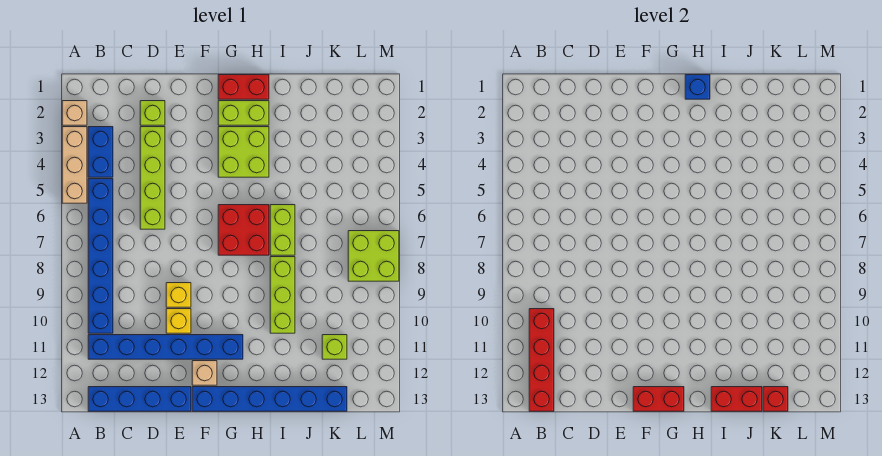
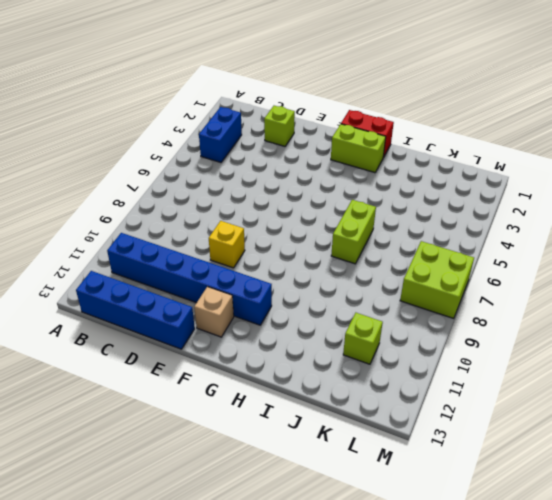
none -> tan 1x1 brick [62,101,87,125]
none -> tan 1x3 brick [62,127,87,203]
none -> blue 1x6 brick [88,179,113,333]

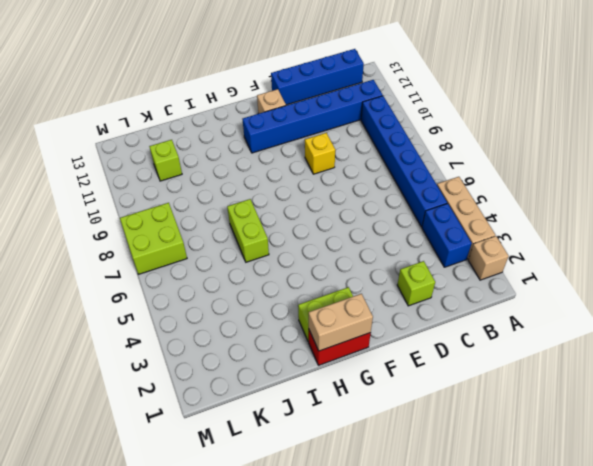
tan 1x2 brick [309,294,373,351] -> blue 1x1 brick [685,75,710,99]
none -> lime 1x4 brick [140,127,165,229]
none -> yellow 1x1 brick [166,309,191,333]
none -> blue 1x6 brick [192,387,347,411]

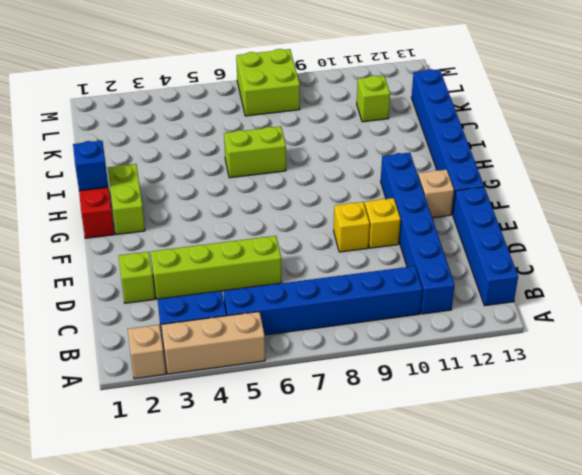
none -> lime 2x2 brick [218,127,269,177]
none -> red 2x2 brick [218,205,269,255]
none -> lime 1x3 brick [270,257,295,333]

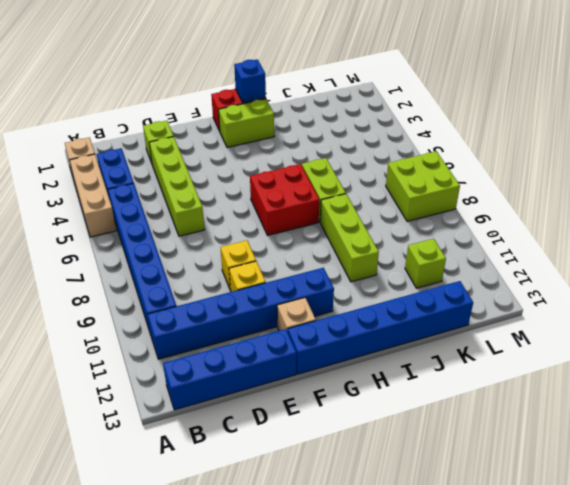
none -> lime 2x2 brick [218,127,269,177]
none -> red 1x4 brick [529,309,554,411]
none -> red 1x2 brick [633,387,684,411]

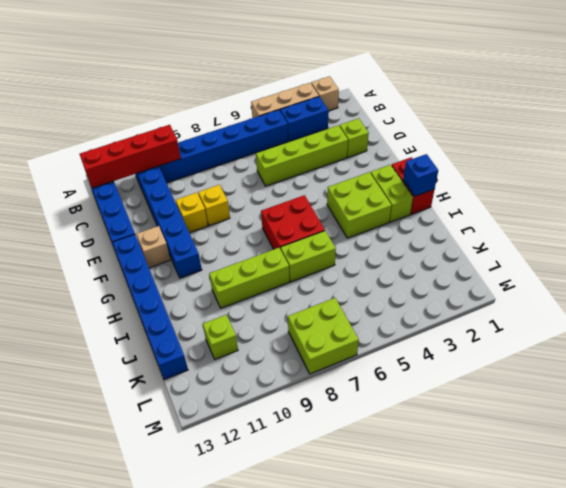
none -> red 1x2 brick [633,387,684,411]
none -> red 1x2 brick [711,387,762,411]
none -> red 1x1 brick [763,387,788,411]

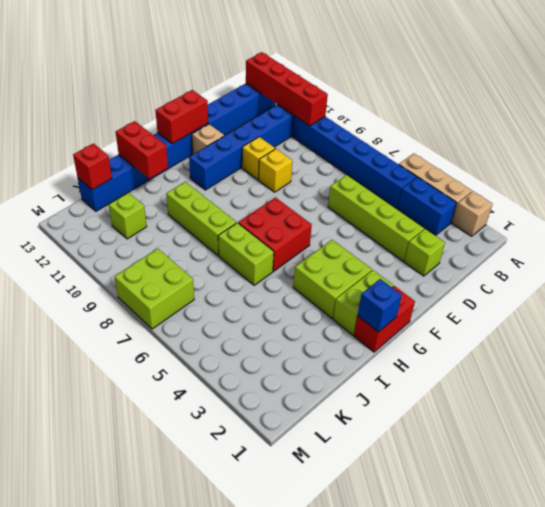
red 1x2 brick [116,121,168,179] -> red 1x2 brick turned to [711,387,762,411]

